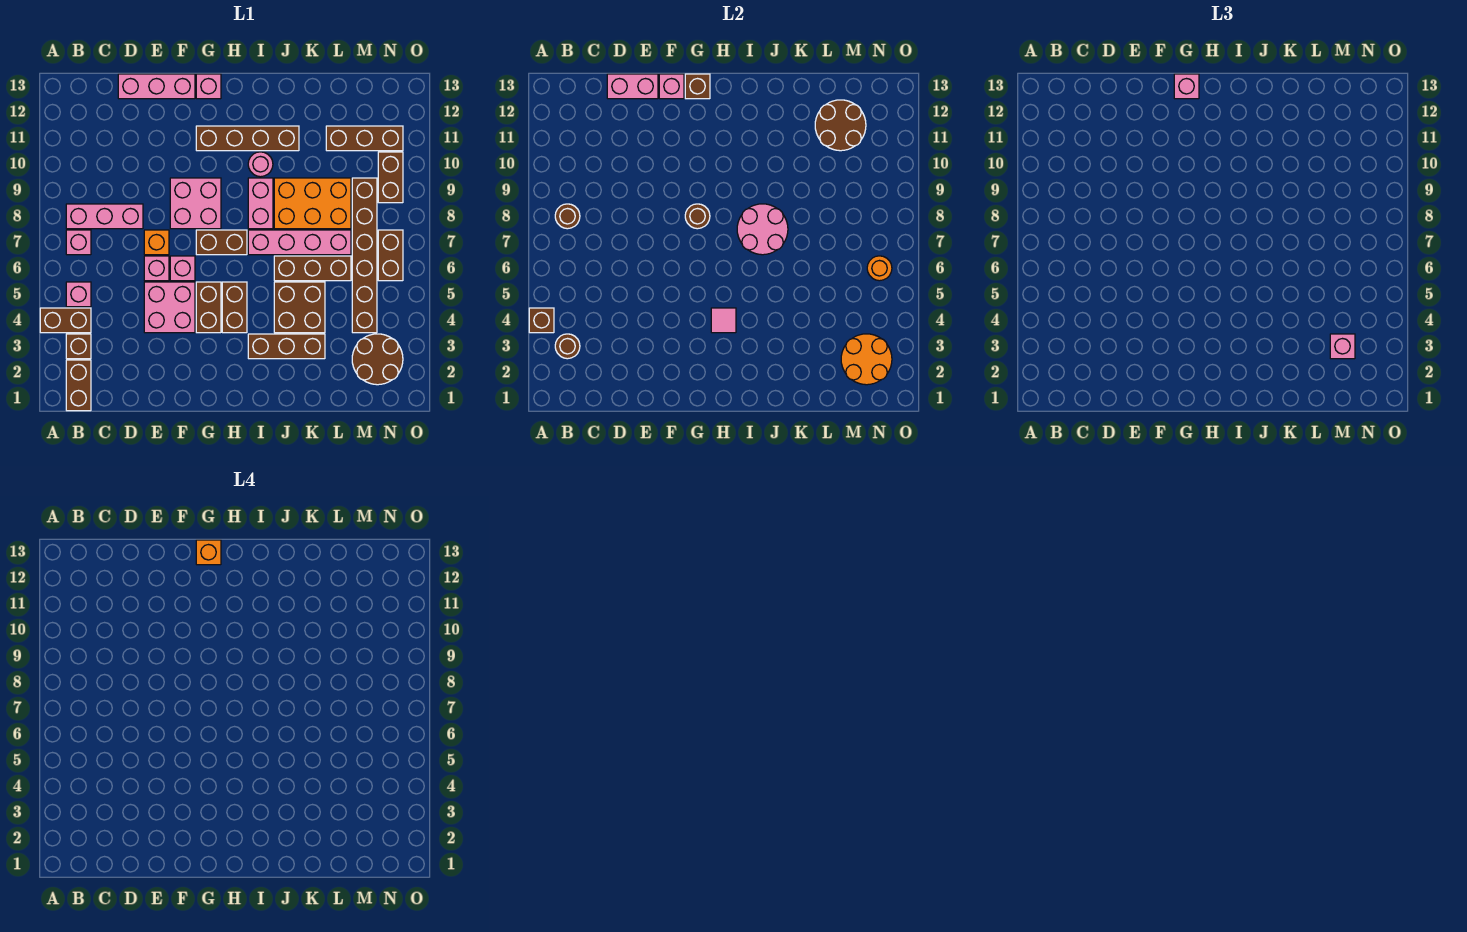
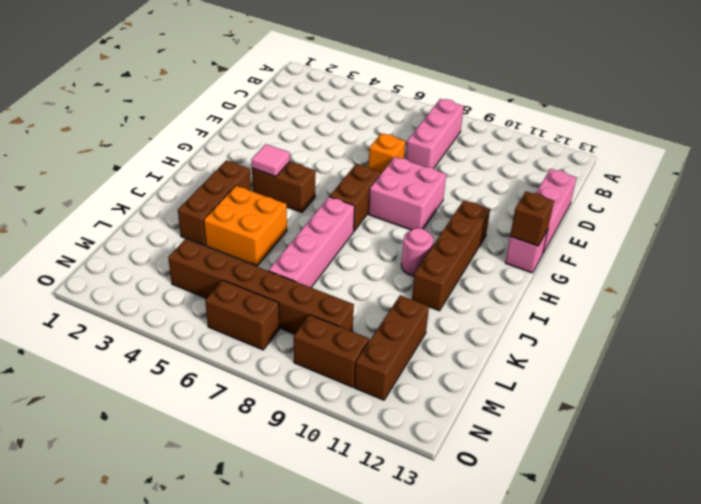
orange 2x2 brick [204,186,287,266] -> brown 2x2 brick [274,282,325,333]
none -> brown 1x2 brick [40,308,91,333]
none -> brown 1x2 brick [66,360,91,411]
none -> brown 1x1 brick [66,334,91,359]
none -> pink 1x1 brick [66,282,91,307]

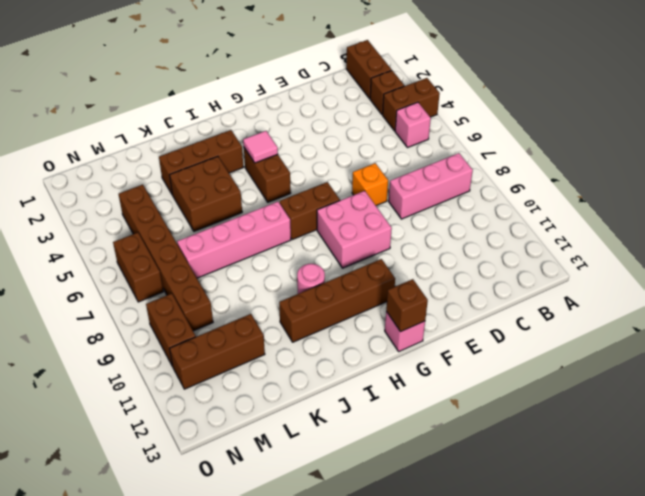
none -> pink 1x1 brick [66,230,91,255]
none -> pink 1x3 brick [118,74,195,99]
none -> pink 2x2 brick [144,282,195,333]
none -> pink 1x1 brick [144,256,169,281]

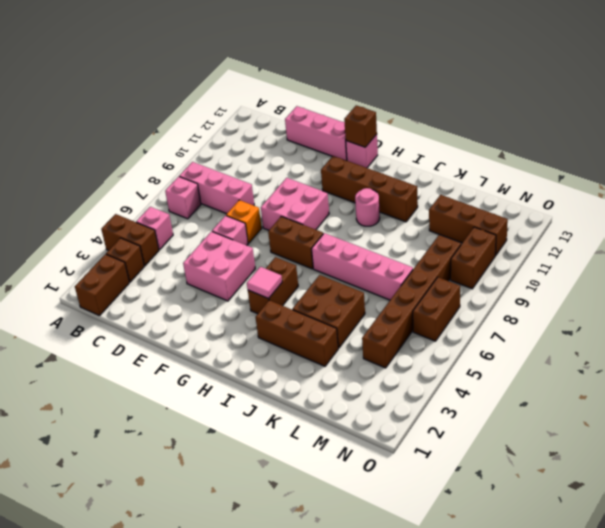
none -> pink 1x1 brick [170,256,195,281]
none -> brown 1x2 brick [196,282,221,333]
none -> pink 1x2 brick [248,178,273,229]
none -> brown 1x3 brick [274,256,351,281]

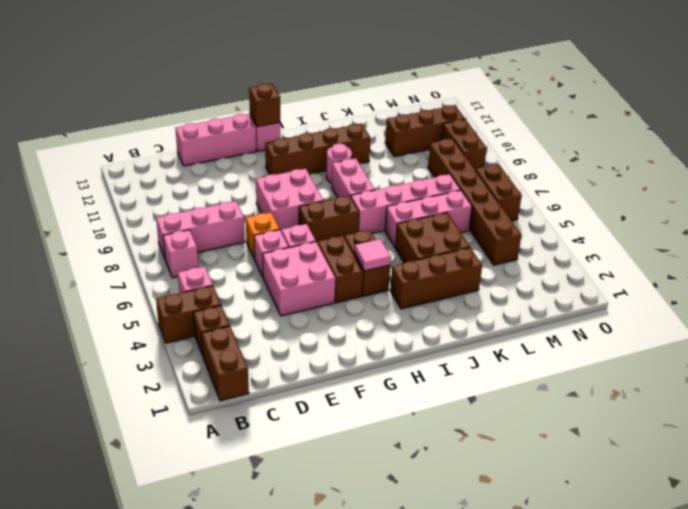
pink 1x3 brick [385,190,472,247] -> brown 1x3 brick [274,256,351,281]
none -> orange 2x3 brick [274,178,351,229]
none -> brown 2x2 round brick [352,334,403,385]
none -> brown 1x1 brick [529,308,554,333]
none -> brown 1x1 round brick [555,334,580,359]

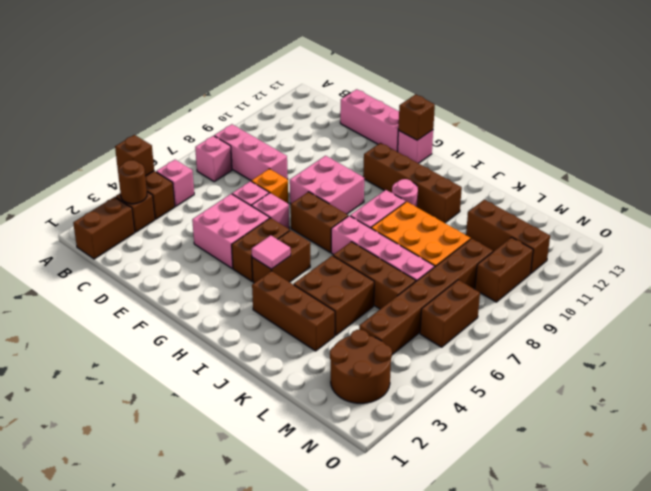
none -> brown 1x1 round brick [555,204,580,229]
none -> pink 1x2 brick [607,74,658,99]
none -> pink 1x1 brick [659,74,684,99]
none -> brown 1x1 round brick [685,204,710,229]

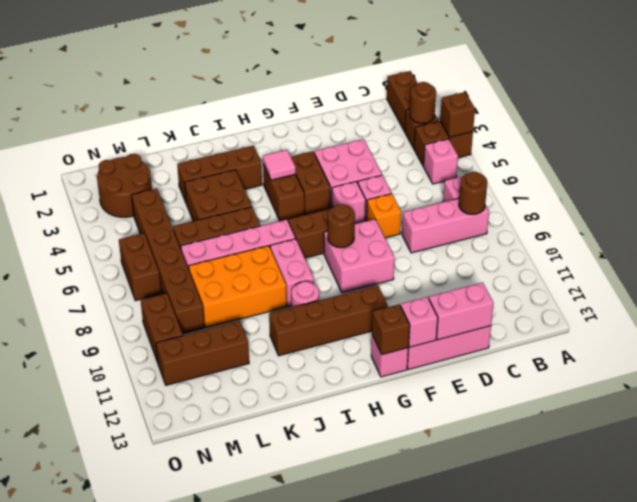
none -> pink 2x2 round brick [737,204,788,255]
none -> brown 2x2 round brick [815,100,866,151]
none -> orange 2x2 round brick [841,334,892,385]
none -> orange 1x1 round brick [867,256,892,281]

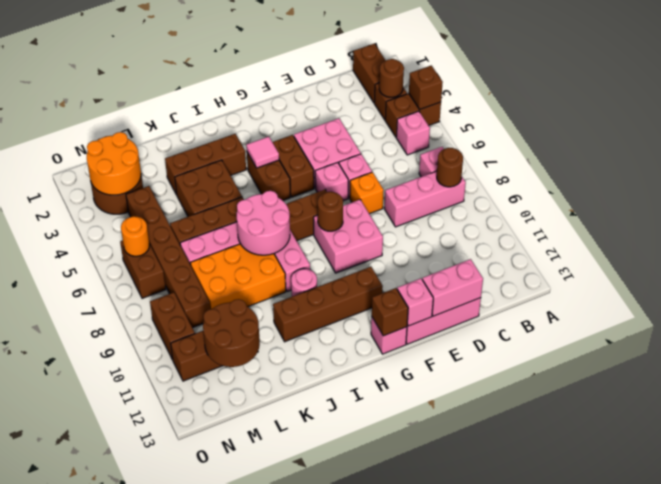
none -> pink 1x1 brick [1174,74,1199,99]
none -> pink 1x1 brick [1330,334,1355,359]
none -> orange 1x1 brick [196,540,221,565]

